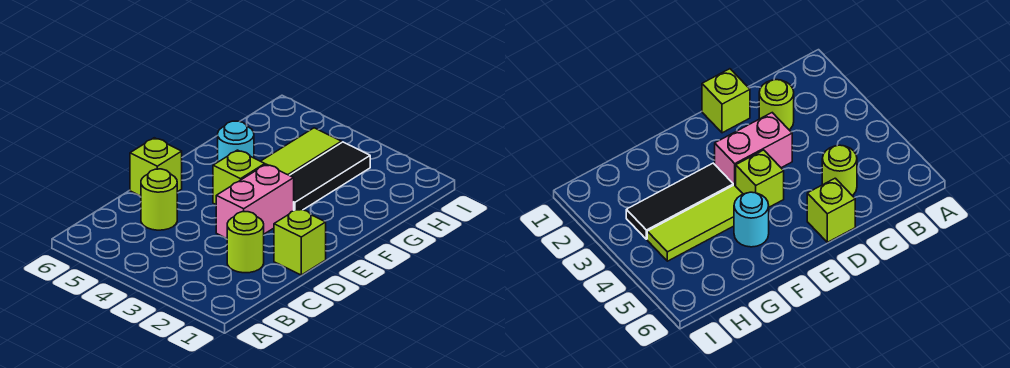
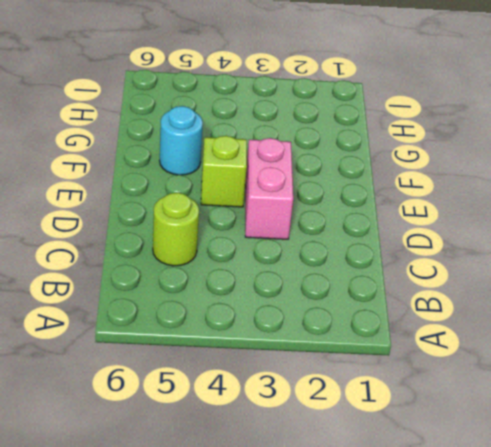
none -> lime 1x1 round brick [227,212,264,273]
none -> lime 1x1 brick [274,209,326,275]

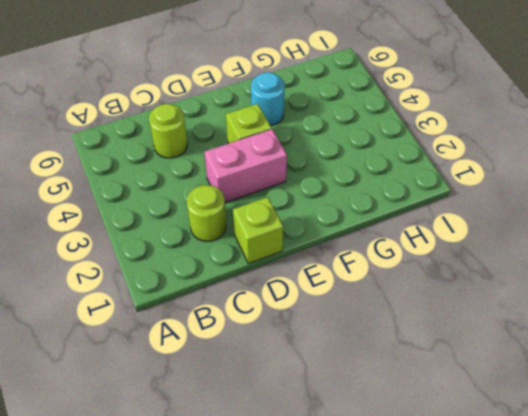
none -> lime 1x1 brick [130,138,182,196]
none -> black 1x3 tile [290,142,370,211]

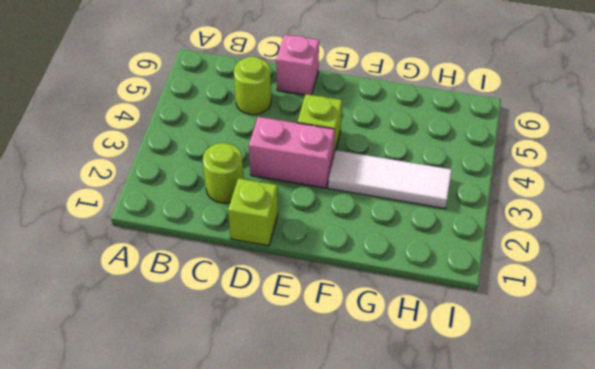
pink 1x1 brick [276,35,319,95] -> lime 1x1 brick [130,138,182,196]
white 1x3 tile [328,150,452,209] -> black 1x3 tile [290,142,370,211]
none -> lime 1x3 tile [261,128,342,175]
none -> cyan 1x1 round brick [218,121,254,162]

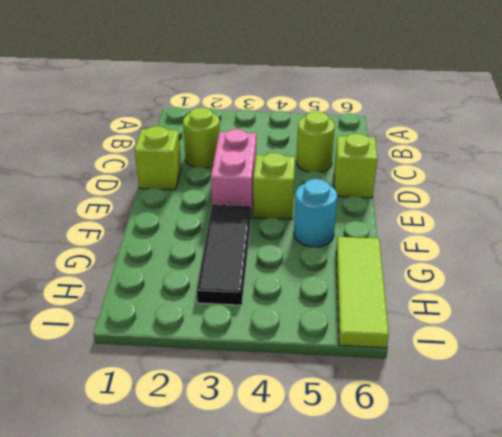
lime 1x3 tile [336,237,389,348] -> lime 1x3 tile moved to [261,128,342,175]

